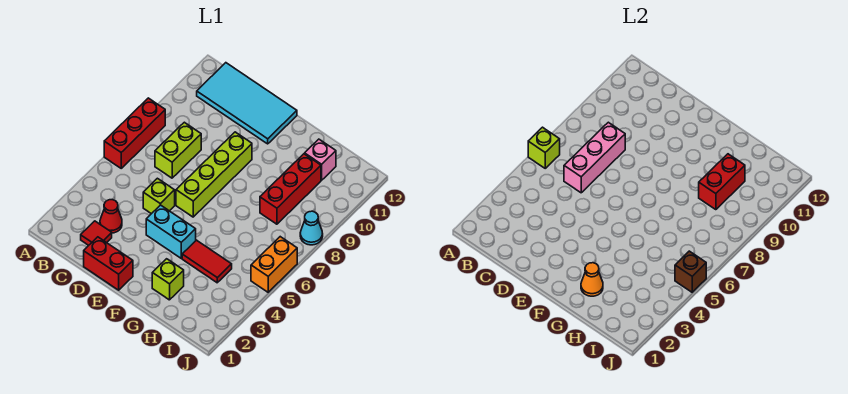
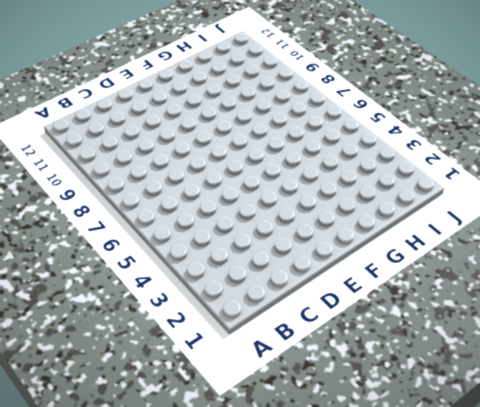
none -> red 1x3 brick [104,98,165,168]
none -> cyan 2x4 tile [197,63,297,144]
none -> red 1x1 tile [81,221,112,245]

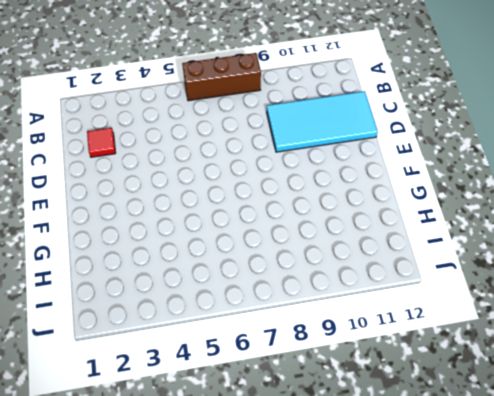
brown 1x3 brick [182,53,261,101] -> red 1x3 brick [104,98,165,168]
cyan 2x4 tile [267,91,378,152] -> cyan 2x4 tile turned to [197,63,297,144]
none -> red 1x1 cone [100,200,122,233]
none -> lime 1x2 brick [155,122,201,178]
none -> red 1x2 brick [84,237,133,290]

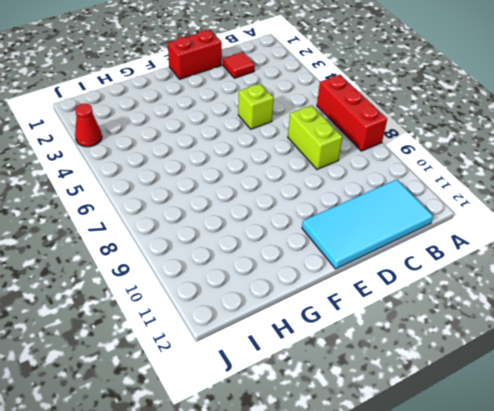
red 1x1 cone [75,104,102,147] -> red 1x1 cone moved to [100,200,122,233]
none -> cyan 1x2 brick [146,205,196,258]
none -> lime 1x4 brick [176,132,252,217]
none -> lime 1x1 brick [152,259,184,300]

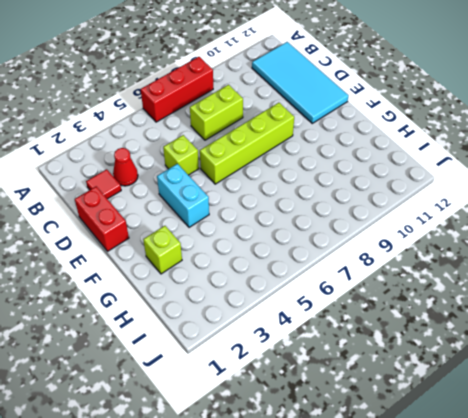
none -> red 1x2 tile [182,240,232,283]
none -> red 1x3 brick [260,154,321,224]
none -> pink 1x1 brick [305,139,336,180]

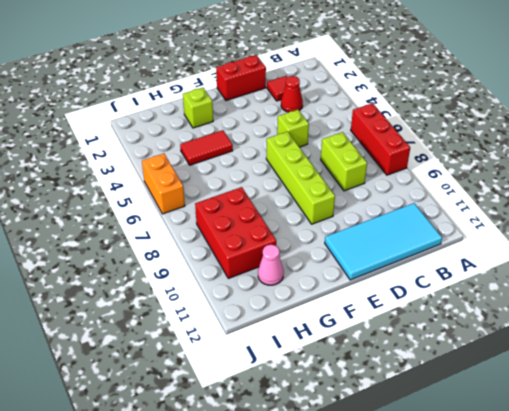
red 2x3 brick [195,187,276,278] -> red 1x3 brick [260,154,321,224]
pink 1x1 cone [258,245,284,285] -> pink 1x1 brick [305,139,336,180]
none -> cyan 1x2 brick [146,205,196,258]
none -> cyan 1x1 cone [300,211,323,245]
none -> lime 1x1 brick [528,127,560,168]

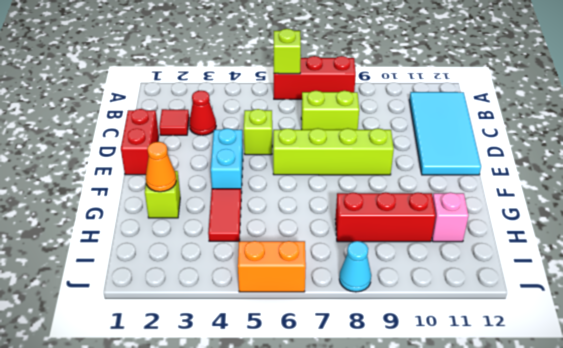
none -> pink 1x3 brick [564,122,625,193]
none -> red 1x2 brick [699,154,745,210]
none -> brown 1x1 brick [675,251,706,292]

